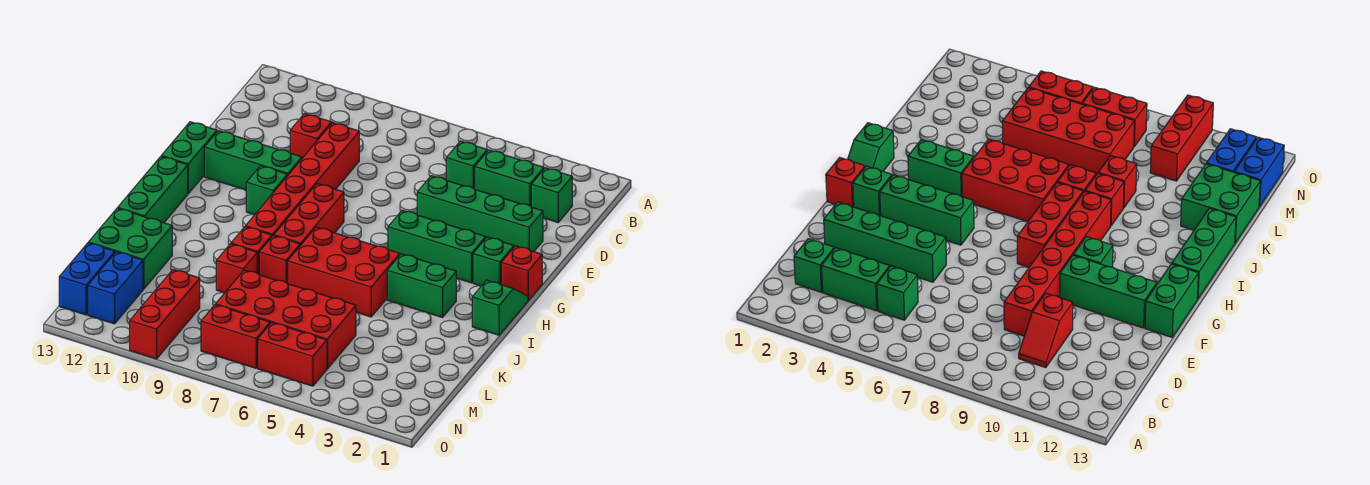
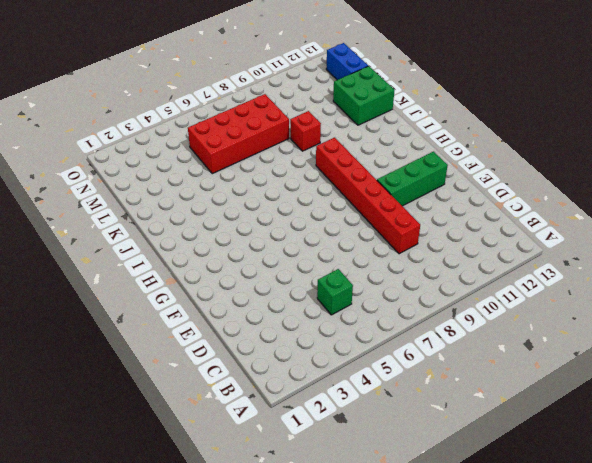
none -> green 1x1 brick [531,168,572,222]
none -> green 1x2 brick [475,150,544,206]
none -> red 1x2 slope [290,113,332,158]

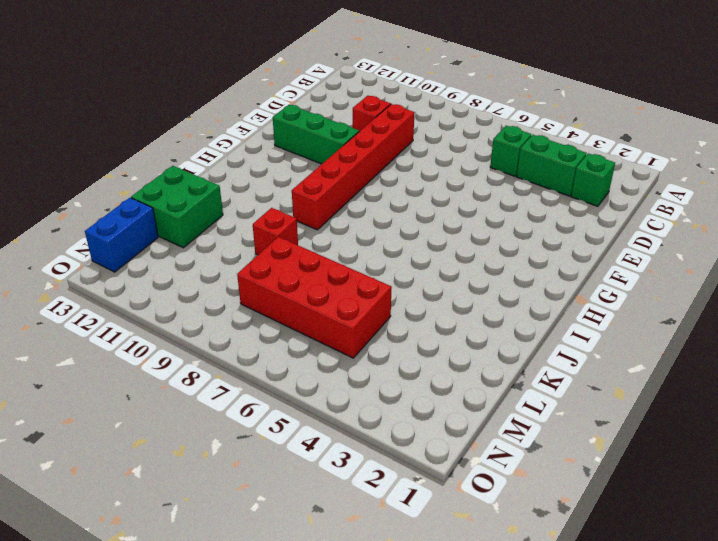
none -> green 1x4 brick [417,176,543,252]
none -> green 1x2 brick [162,122,217,194]
none -> red 1x1 brick [501,246,542,300]

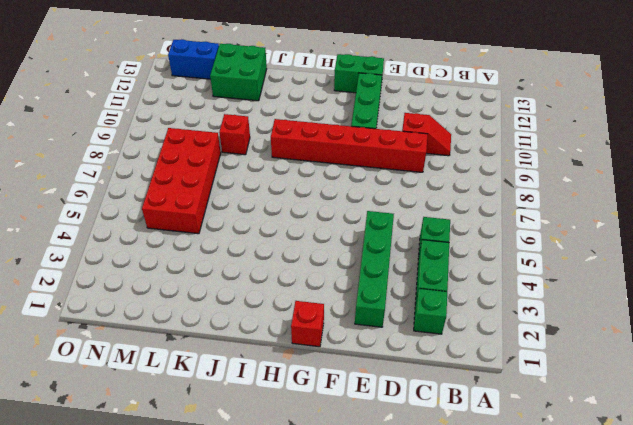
none -> green 1x1 brick [473,237,514,286]
none -> green 1x3 brick [388,210,486,283]
none -> red 1x3 brick [274,184,344,246]

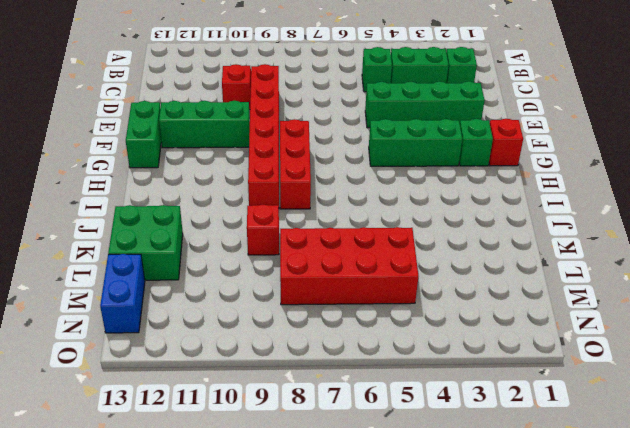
none -> green 1x1 brick [246,166,287,215]
none -> green 1x2 slope [472,280,528,335]
none -> green 1x3 brick [118,156,188,223]

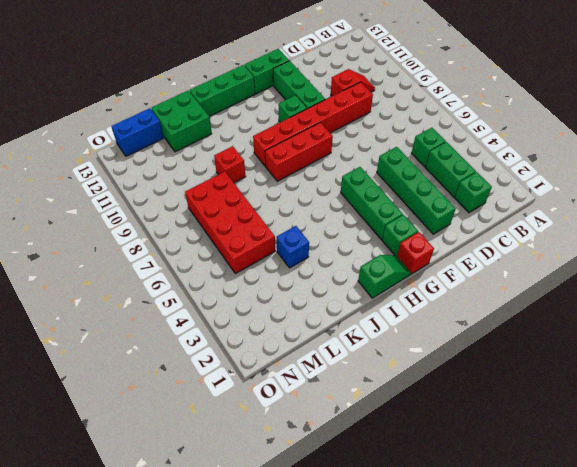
blue 1x1 brick [277,226,309,268] -> none
none -> green 1x2 brick [387,254,456,317]
none -> red 2x3 brick [288,227,400,317]
none -> red 1x1 brick [259,236,300,284]

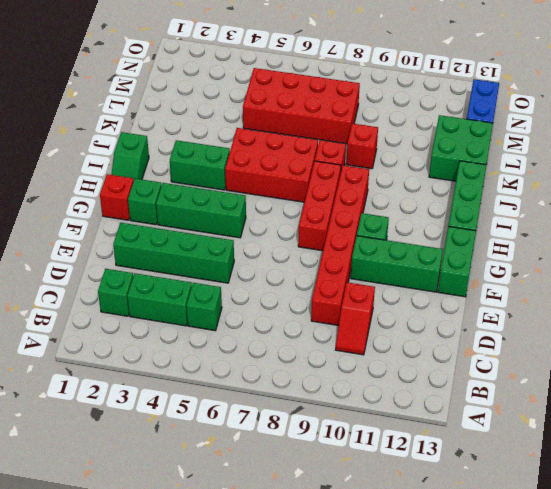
none -> red 1x1 brick [231,227,272,274]
none -> red 1x3 brick [130,270,200,359]
none -> blue 1x2 brick [88,252,143,324]

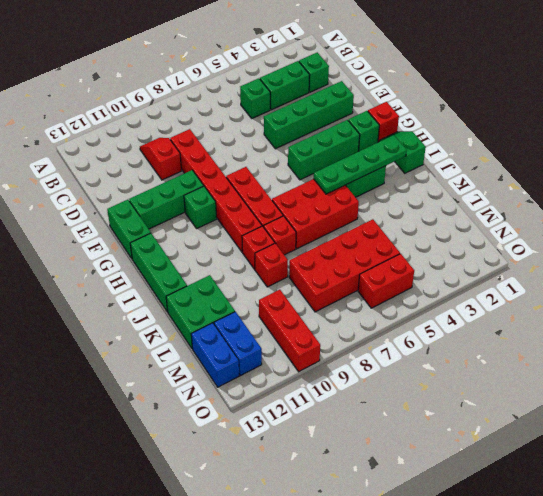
green 1x4 plate [314,135,407,194] -> none
none -> red 1x2 brick [201,305,270,368]

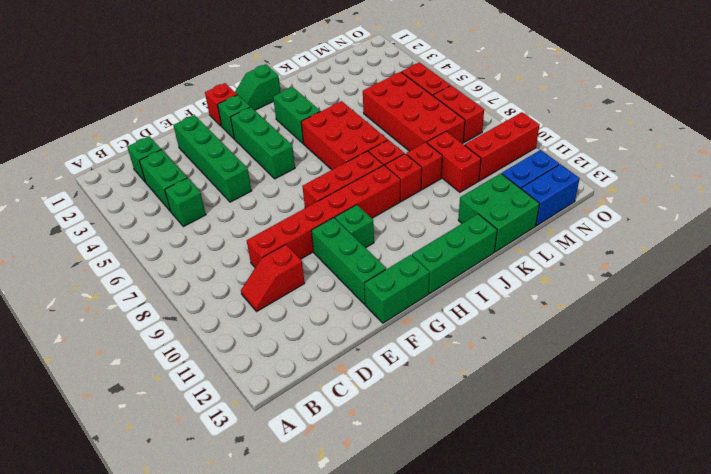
red 1x2 brick [427,131,481,192] -> none

